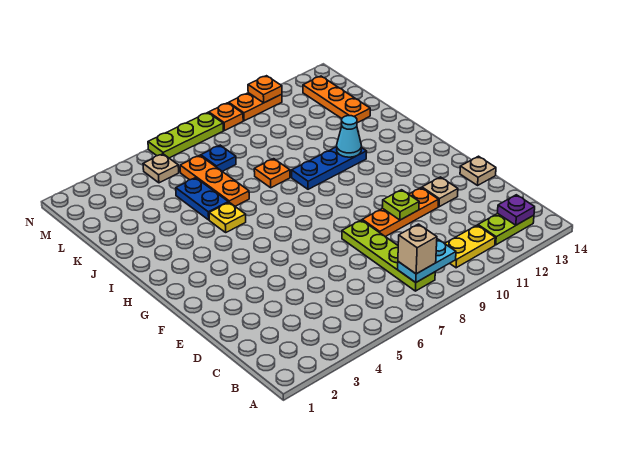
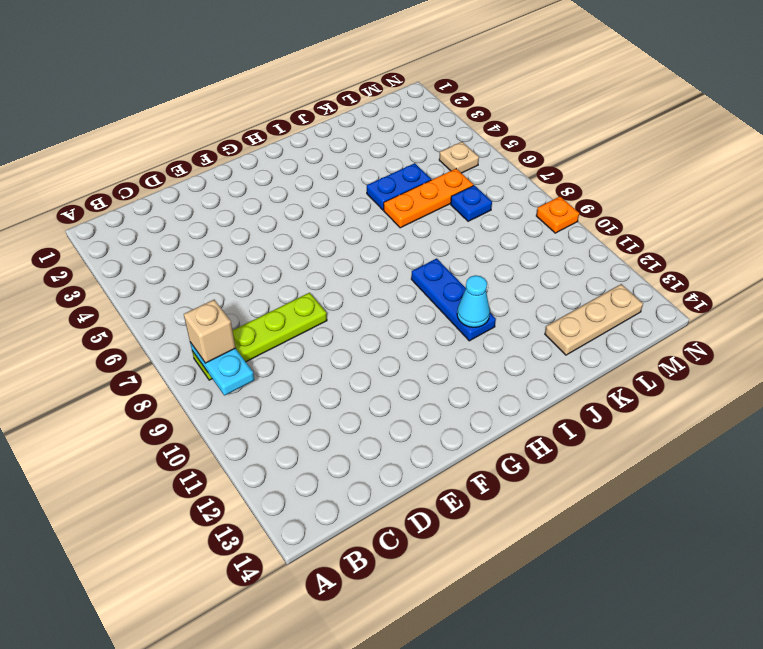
tan 1x3 plate [545,284,643,355] -> orange 1x3 plate [303,76,370,123]
none -> yellow 1x2 plate [445,225,495,268]
none -> lime 1x2 plate [478,214,534,245]
none -> orange 1x3 plate [362,188,439,237]

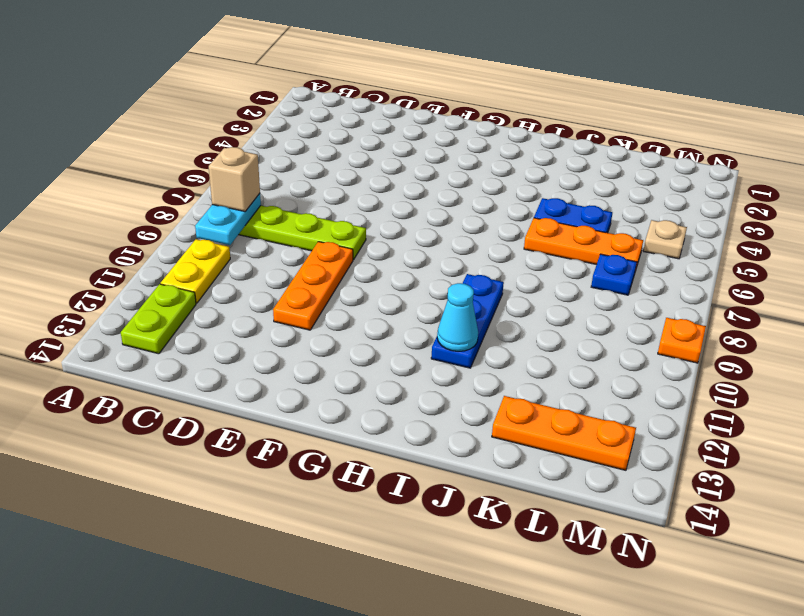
none -> tan 1x1 plate [422,177,458,207]
none -> tan 1x1 plate [460,156,496,185]
none -> yellow 1x1 plate [209,202,246,232]

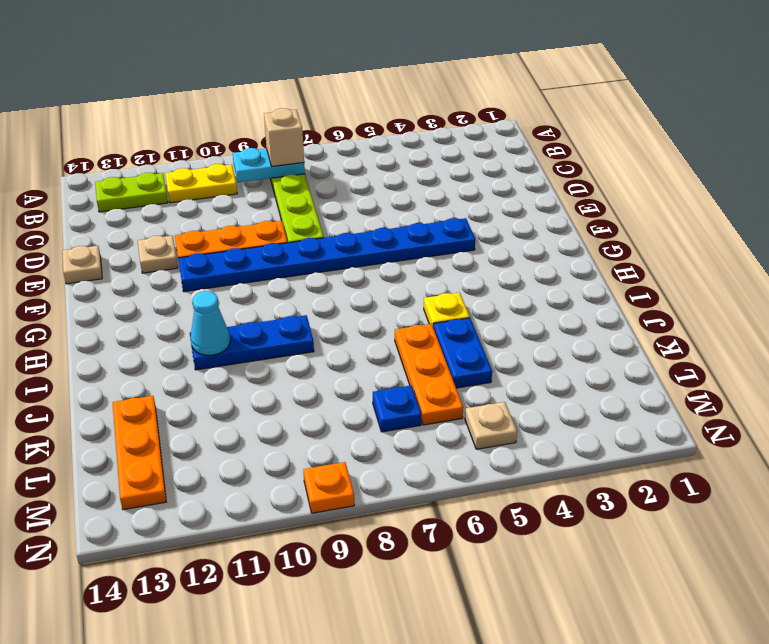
blue 1x8 plate [178,218,475,292] -> none
none -> orange 1x1 plate [254,159,290,188]
none -> lime 1x3 plate [148,113,223,158]
none -> orange 1x2 plate [229,93,282,121]

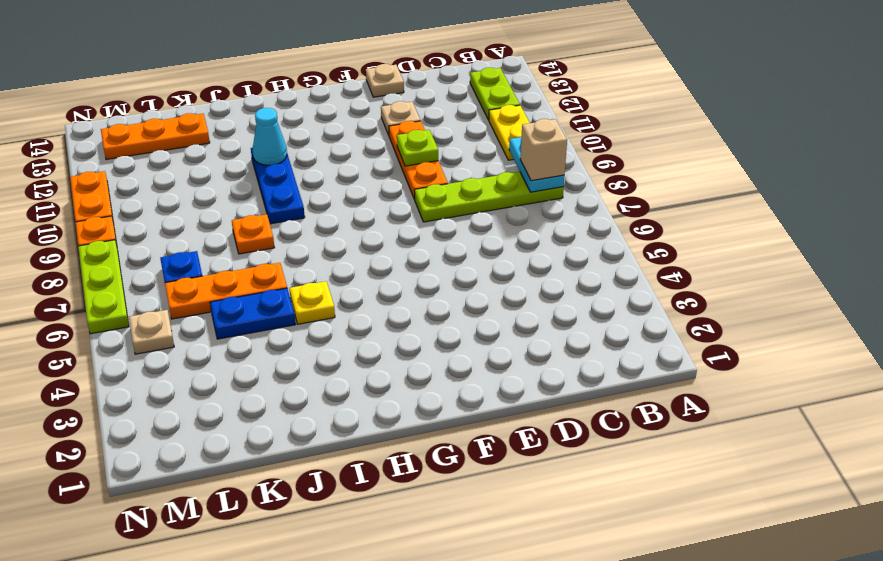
none -> purple 1x1 plate [498,195,535,225]
none -> orange 1x1 plate [248,76,282,103]

